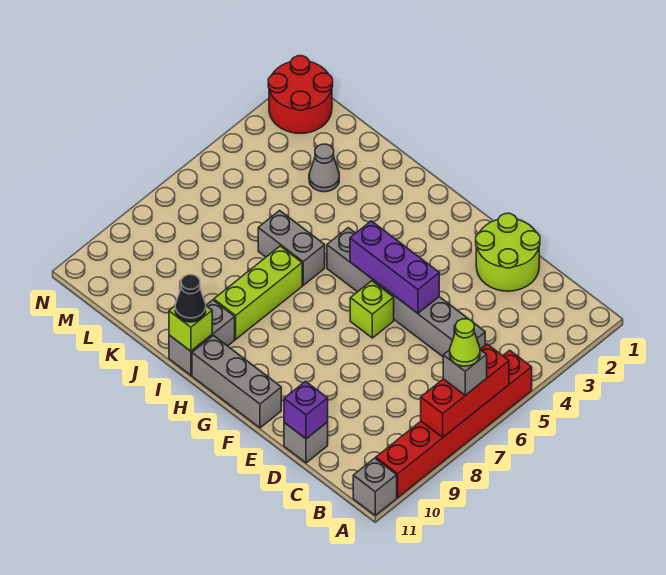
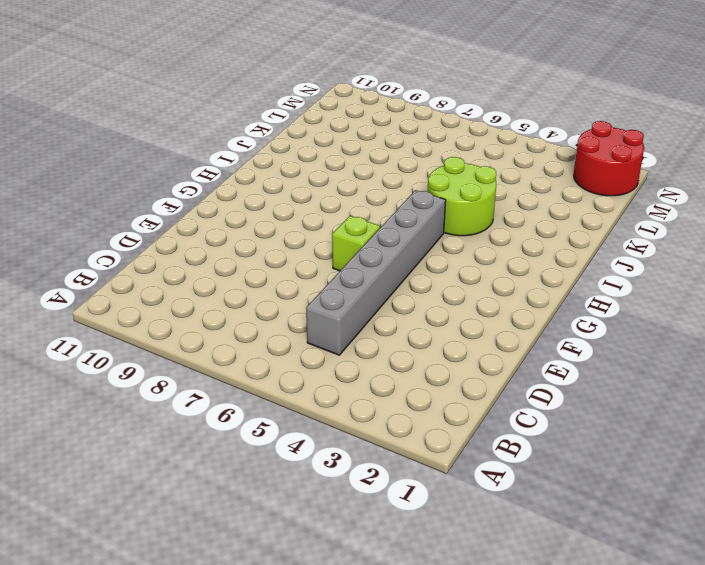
lime 2x2 round brick [428,157,496,236] -> lime 2x2 round brick moved to [476,213,540,291]
none -> red 1x6 brick [376,350,532,497]
none -> grey 1x1 brick [353,458,397,515]
none -> grey 1x1 brick [284,422,328,463]

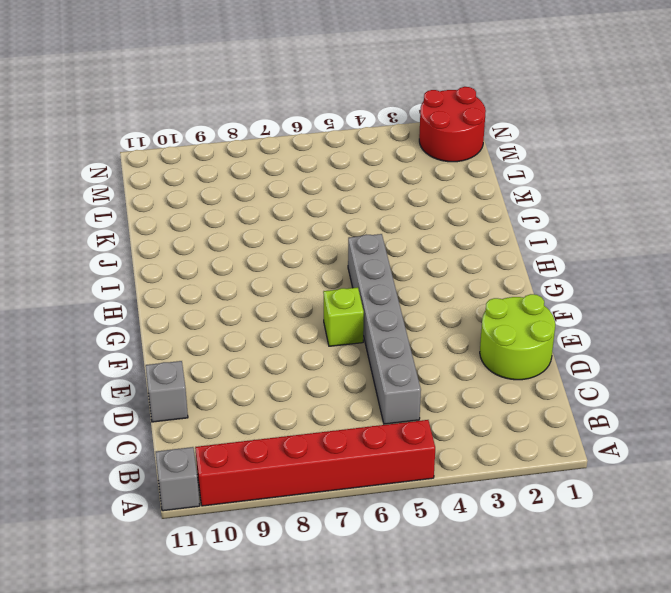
none -> grey 1x3 brick [192,335,281,428]
none -> grey 1x2 brick [258,211,325,285]
none -> lime 1x3 brick [214,246,302,339]

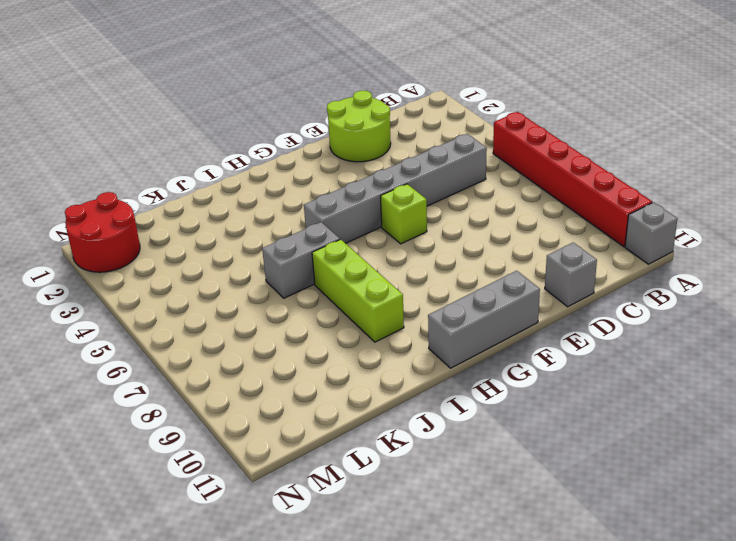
none -> grey 1x2 brick [169,300,235,375]
none -> grey 1x1 cone [309,144,339,192]
none -> red 1x3 brick [421,344,509,437]

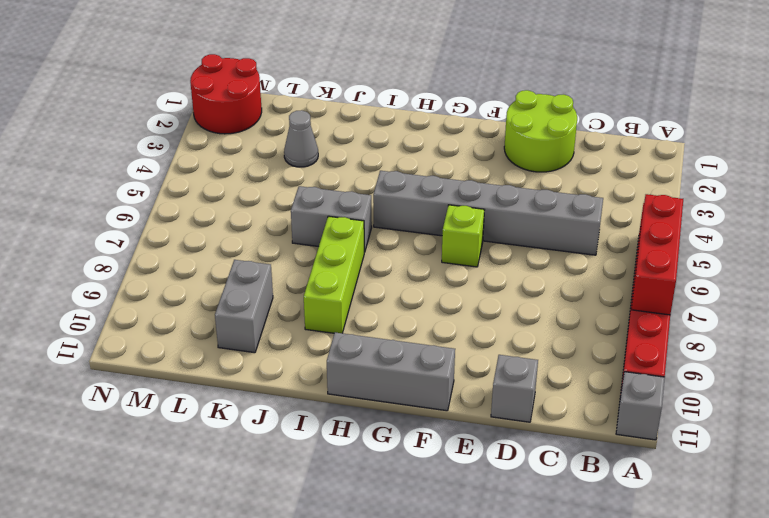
grey 1x2 brick [215,260,273,353] -> grey 1x2 brick moved to [169,300,235,375]
none -> purple 1x1 brick [284,381,328,439]
none -> purple 1x3 brick [350,221,439,313]
none -> lime 1x1 brick [169,306,212,351]

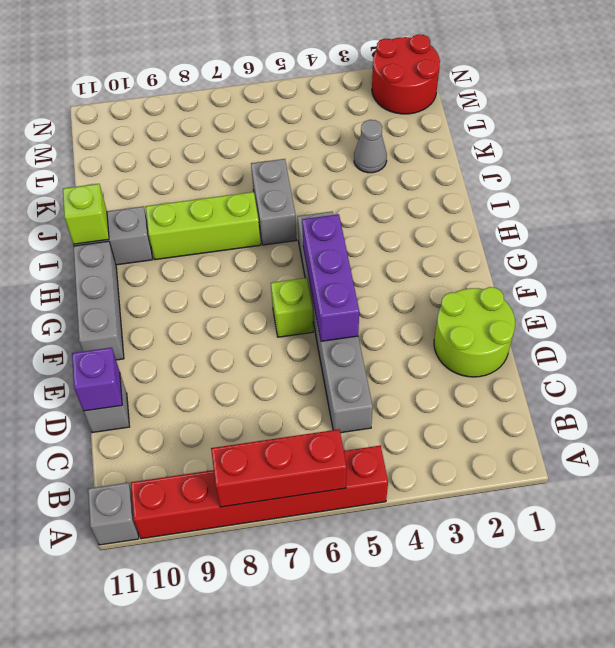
none -> grey 1x1 brick [443,350,487,395]
none -> black 1x1 cone [175,275,206,322]
none -> lime 1x1 cone [450,319,480,366]

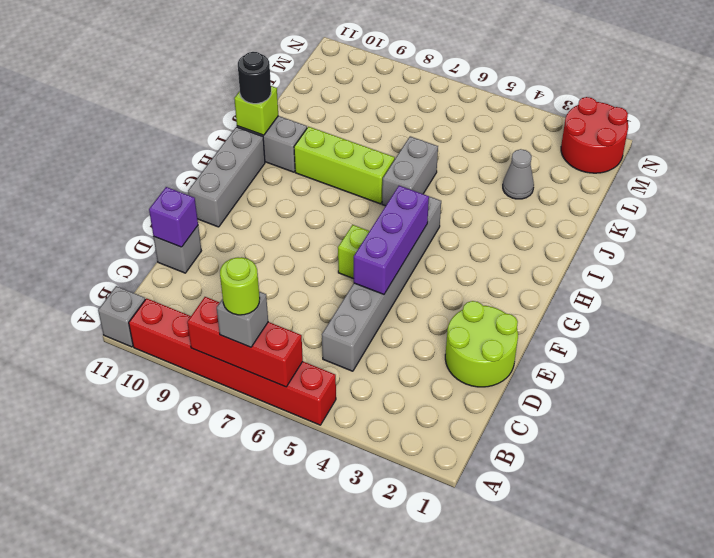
lime 1x1 round brick [220,257,260,315] -> lime 1x1 cone [450,319,480,366]
black 1x1 round brick [238,52,271,104] -> black 1x1 cone [175,275,206,322]

